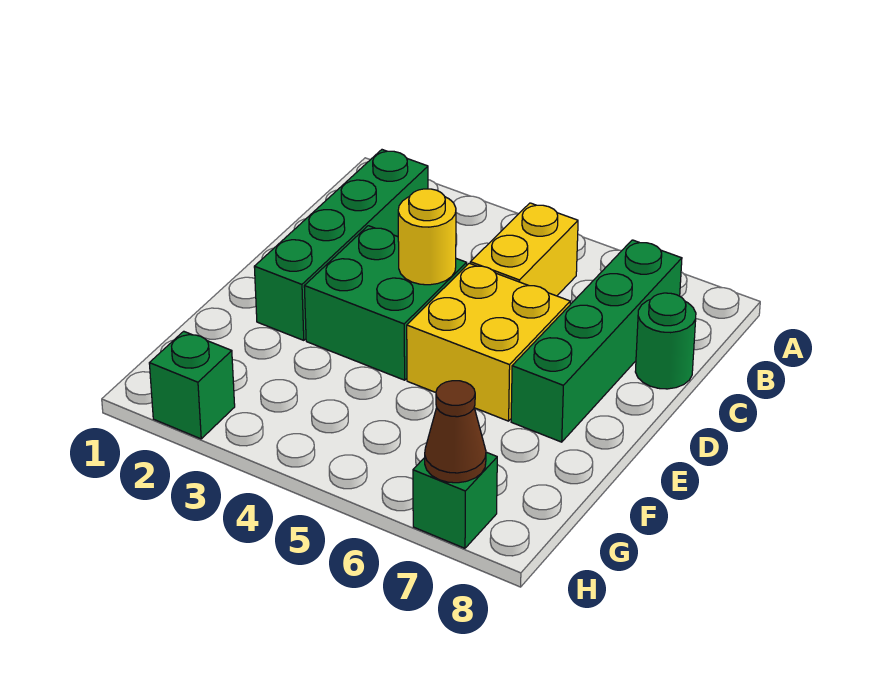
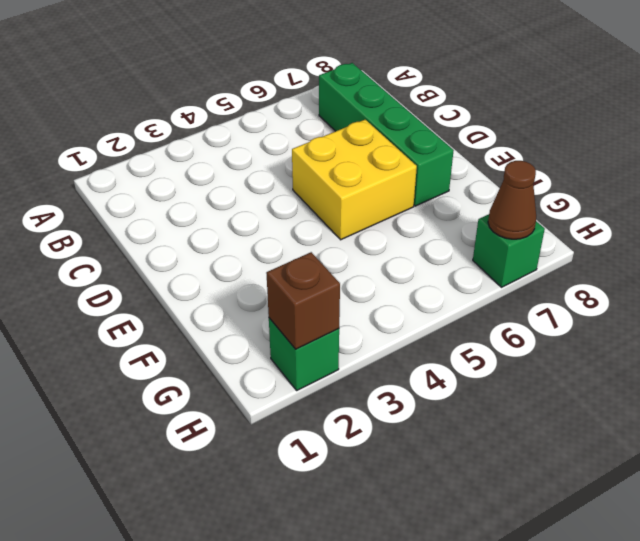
brown 1x1 brick [266,252,340,349] -> none
none -> green 1x4 brick [254,150,428,340]
none -> yellow 1x2 brick [470,203,578,296]

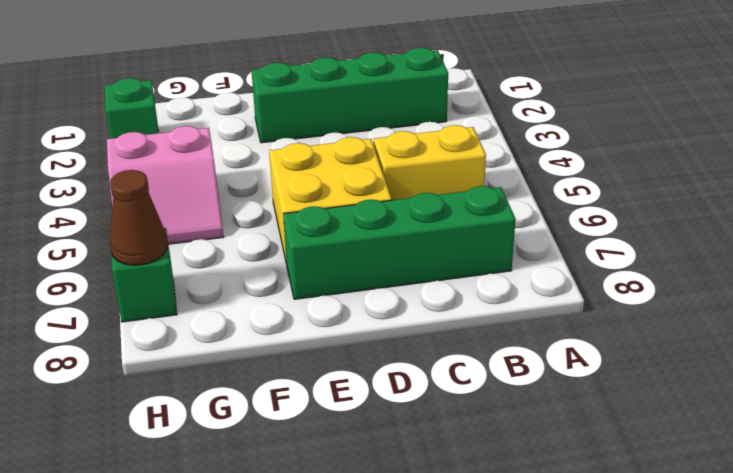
pink 2x2 slope [107,126,224,244] -> none
none -> green 1x1 round brick [635,293,696,389]
none -> green 2x2 brick [304,226,467,380]

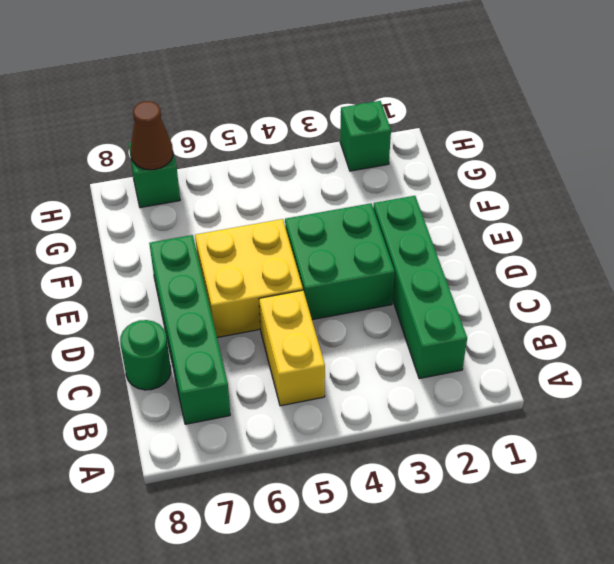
none -> yellow 1x1 round brick [398,189,456,285]

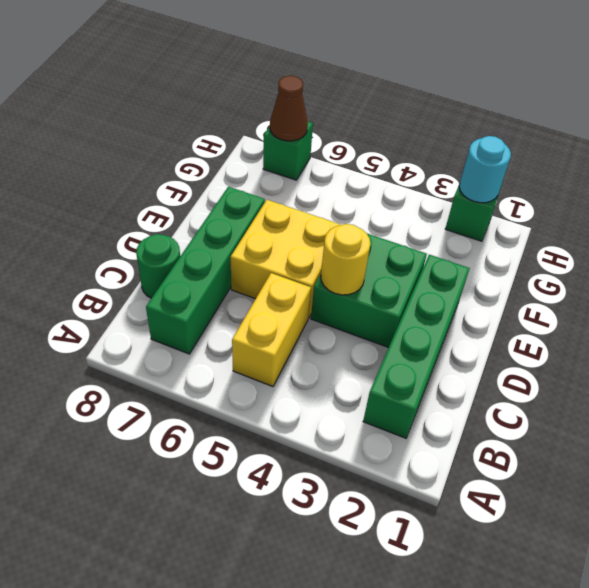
cyan 1x1 round brick [459,136,511,203] -> none

